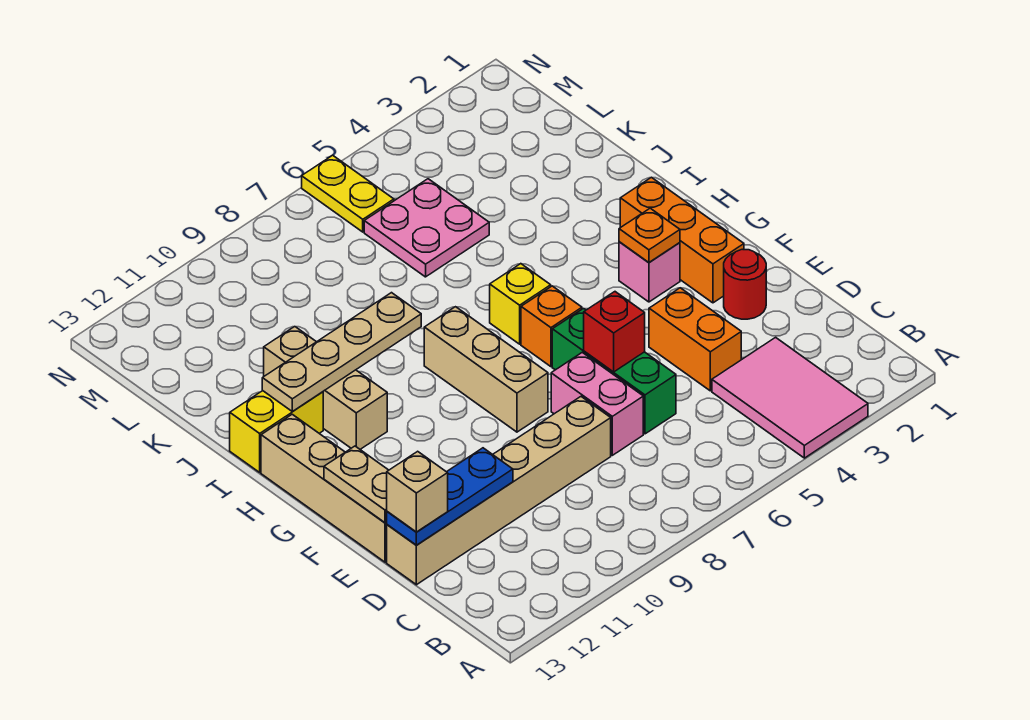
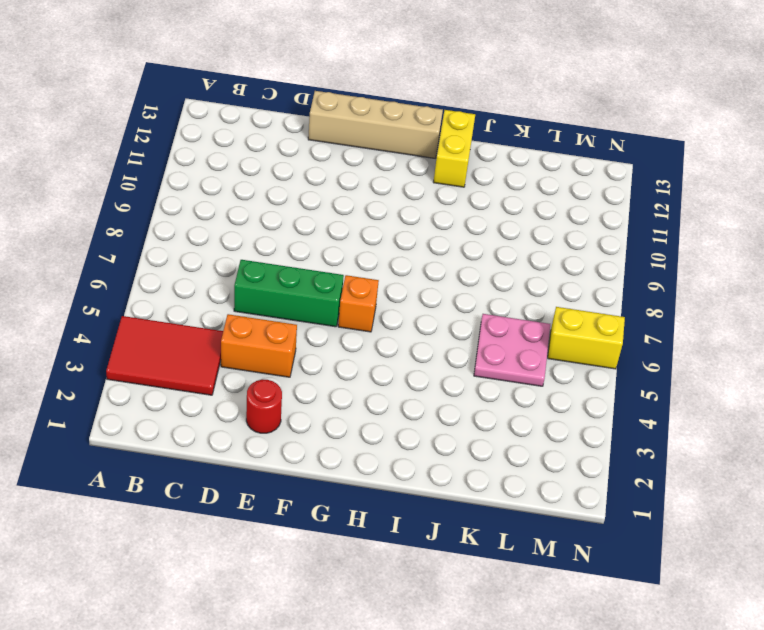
red 2x3 tile [106,316,223,395] -> pink 2x3 tile [712,337,868,458]
yellow 1x2 brick [548,307,625,369] -> yellow 1x2 plate [302,155,394,232]
none -> pink 1x2 brick [551,352,643,455]
none -> tan 1x6 brick [387,397,611,585]
none -> orange 1x3 brick [620,177,744,303]

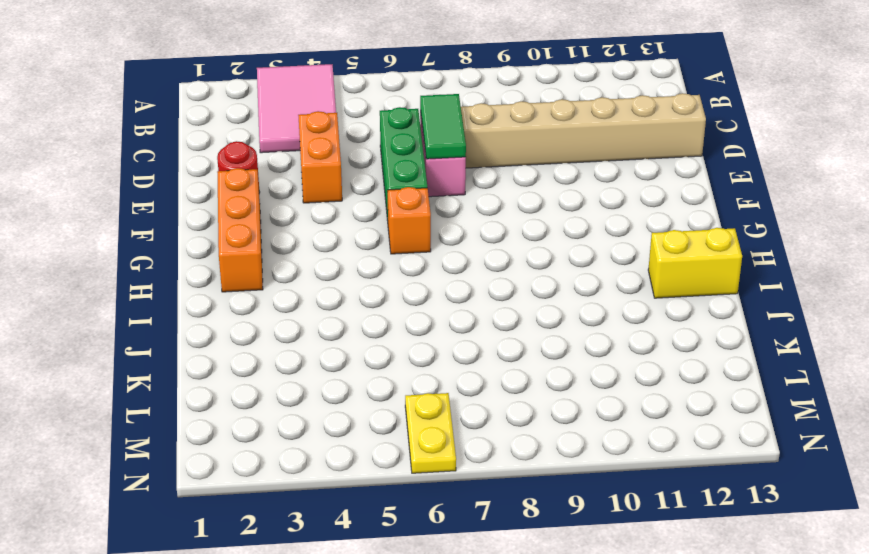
green 1x2 tile [420,94,466,159] -> none
none -> tan 1x4 brick [261,414,387,562]
none -> tan 1x3 brick [424,307,548,432]
none -> pink 1x1 brick [619,242,680,302]

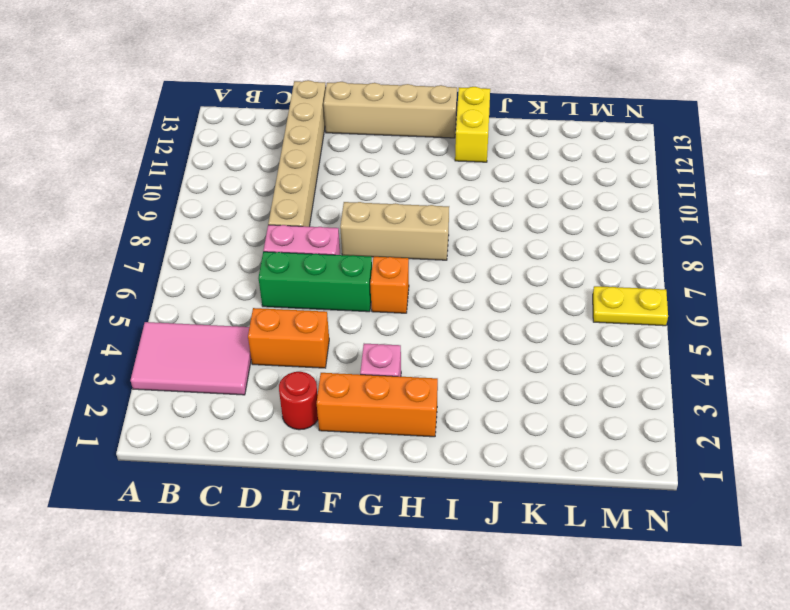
none -> yellow 1x1 brick [490,264,551,344]
none -> tan 1x3 brick [264,327,387,449]
none -> pink 2x2 plate [364,179,489,277]

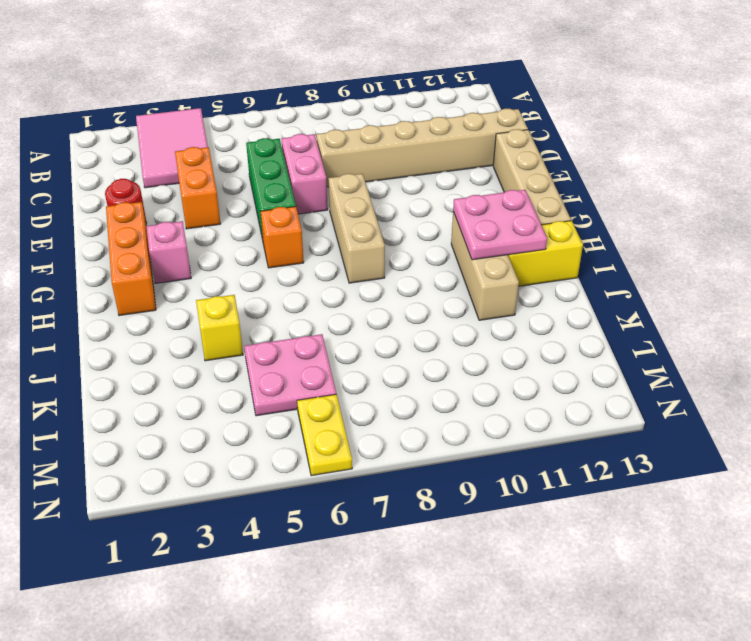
pink 2x2 plate [453,190,547,260] -> tan 1x4 plate [262,293,421,412]
yellow 1x1 brick [196,295,243,361] -> yellow 1x1 brick moved to [490,264,551,344]
none -> blue 1x3 plate [387,448,513,545]
none -> red 1x1 brick [584,292,645,372]
none -> tan 1x2 plate [324,446,389,523]

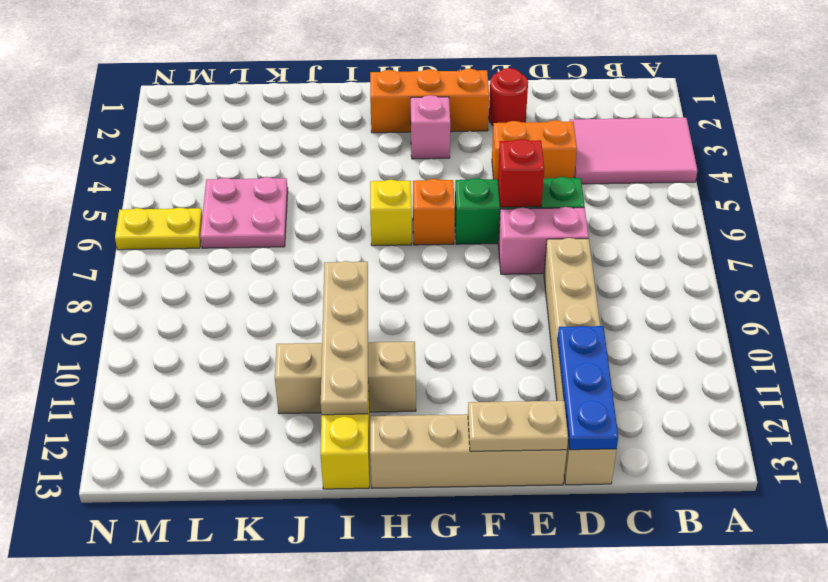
none -> tan 1x3 brick [424,307,548,432]
none -> orange 1x1 plate [619,208,680,263]
none -> tan 1x1 brick [387,451,448,532]

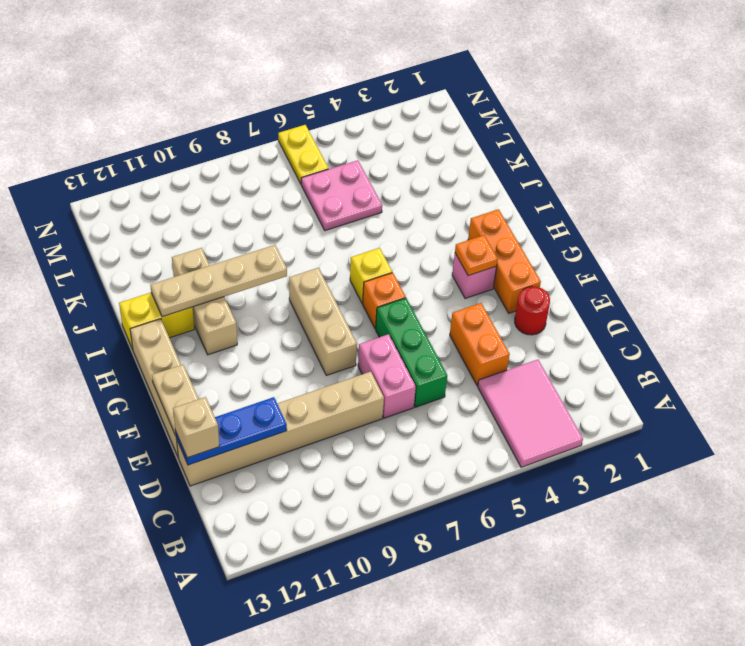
none -> red 1x1 brick [584,292,645,372]

